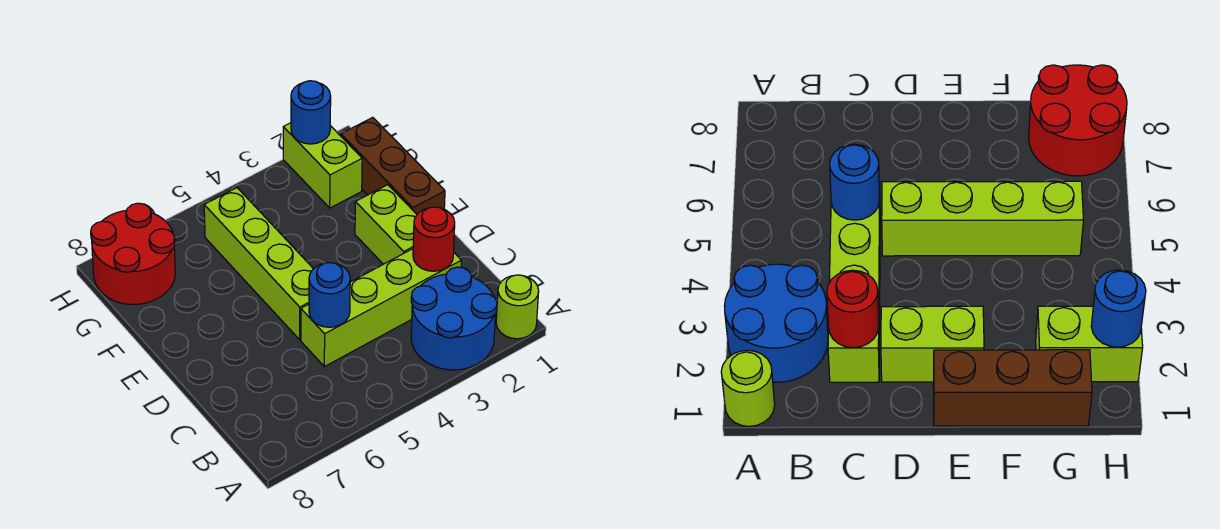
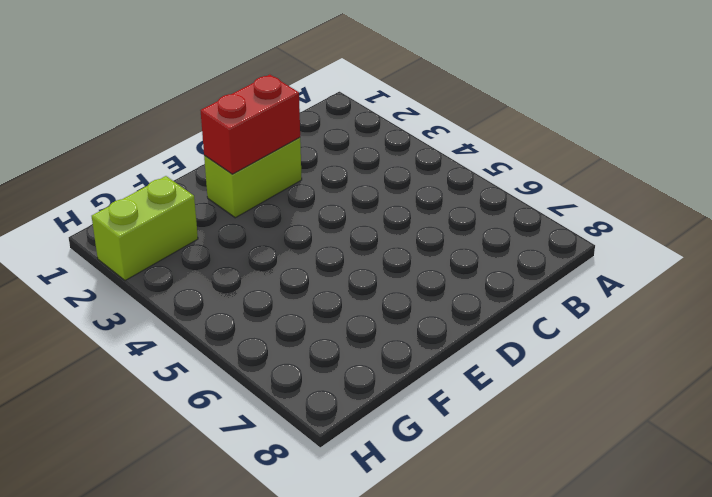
red 1x2 brick [200,75,300,174] -> none
none -> lime 1x1 round brick [496,275,539,339]
none -> blue 2x2 round brick [411,267,497,370]

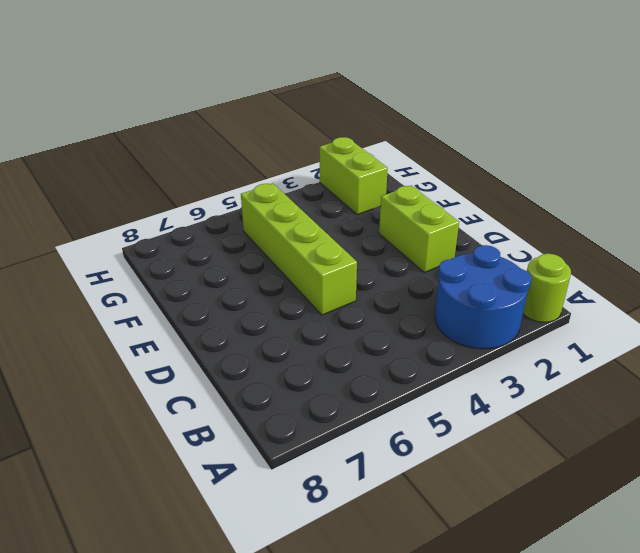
none -> lime 1x4 brick [301,249,461,367]
none -> brown 1x3 brick [341,117,445,214]

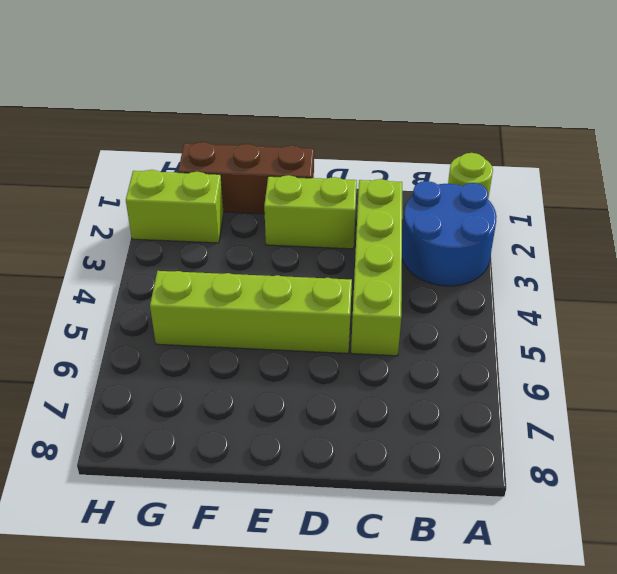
none -> red 2x2 round brick [91,203,175,305]
none -> red 1x1 round brick [413,207,455,271]

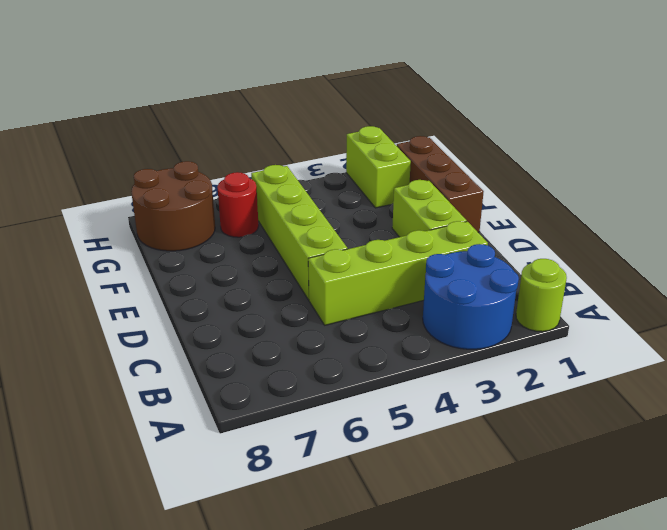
red 1x1 round brick [218,172,259,237] -> red 1x1 round brick moved to [413,207,455,271]
brown 2x2 round brick [131,161,215,251] -> red 2x2 round brick [91,203,175,305]
none -> blue 1x1 round brick [309,263,350,327]
none -> blue 1x1 round brick [291,81,331,144]

